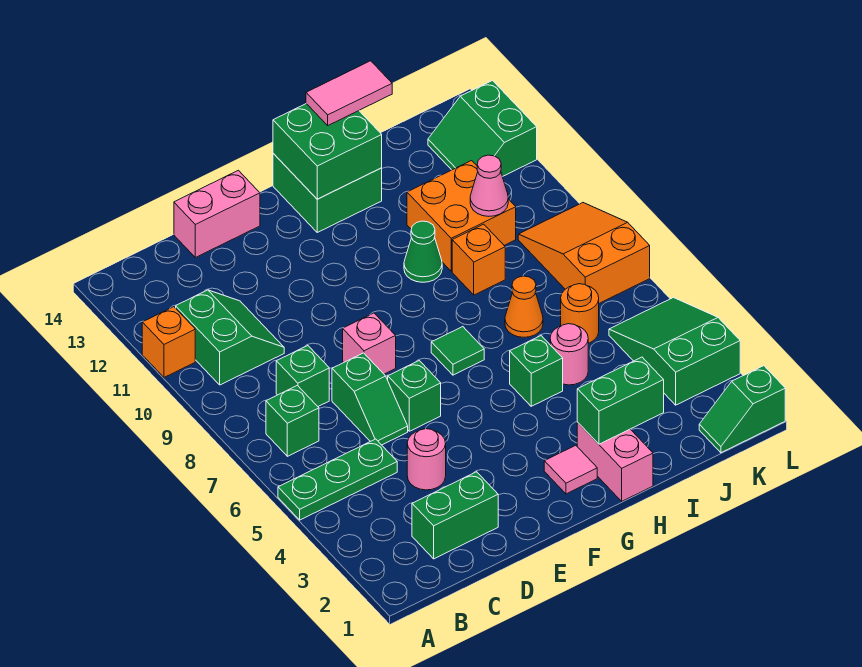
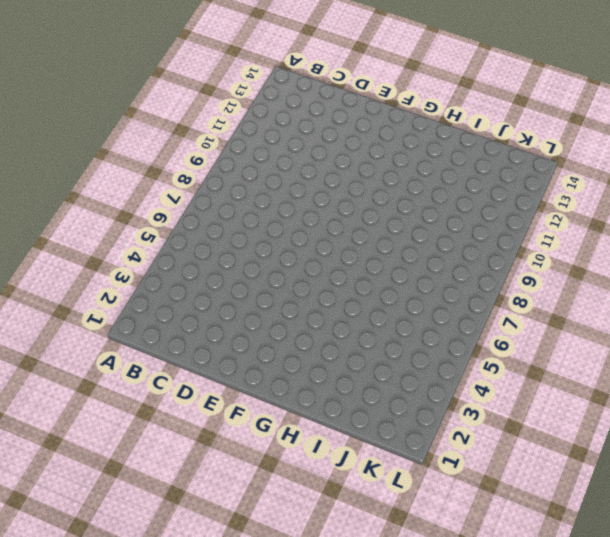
none -> green 1x3 plate [278,439,397,520]
none -> orange 1x1 brick [142,307,195,377]
none -> green 1x1 brick [266,385,319,456]
none -> green 2x2 slope [176,290,284,385]

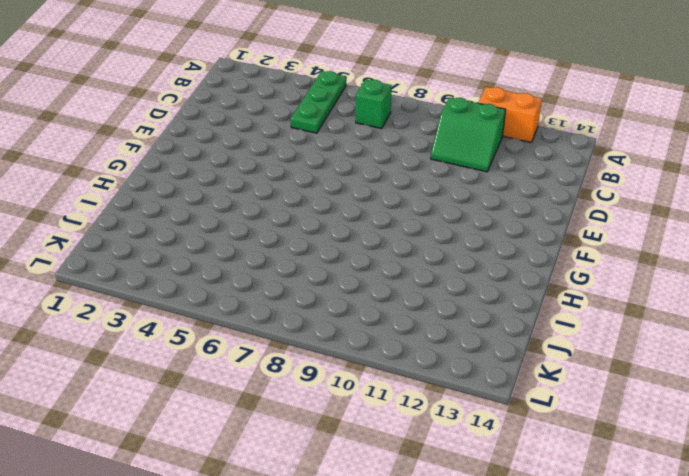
orange 1x2 brick [478,87,542,142] -> orange 1x1 brick [142,307,195,377]
none -> green 1x2 brick [412,472,498,559]
none -> green 1x1 brick [276,346,329,406]
none -> pink 1x1 round brick [407,429,446,490]
none -> green 1x2 slope [332,353,408,445]

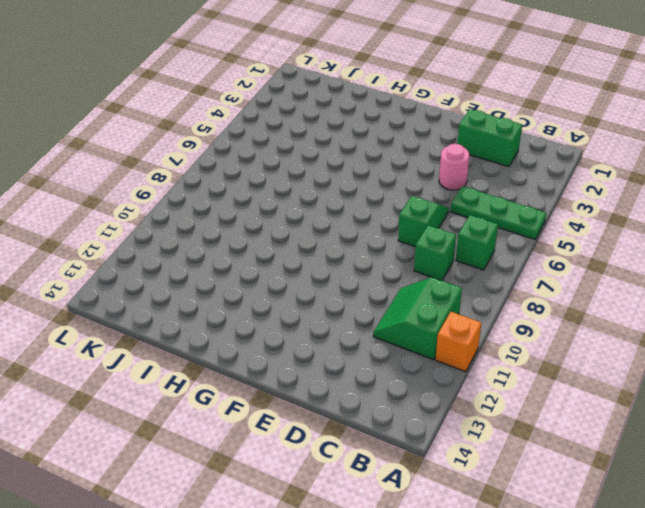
none -> pink 1x2 brick [174,170,260,257]
none -> green 1x1 brick [388,361,441,431]
none -> pink 1x1 brick [343,313,396,374]
none -> pink 1x1 tile [544,445,597,494]

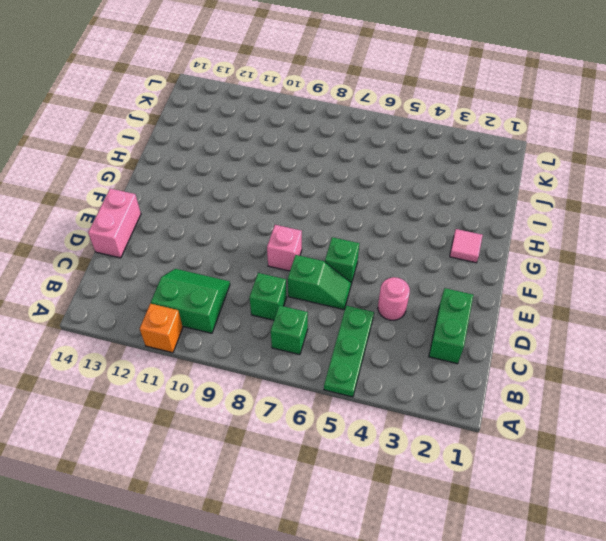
none -> green 1x1 tile [431,327,484,375]
none -> green 2x2 brick [273,154,382,232]
none -> pink 1x2 brick [577,422,653,501]
none -> green 1x1 brick [510,336,563,406]

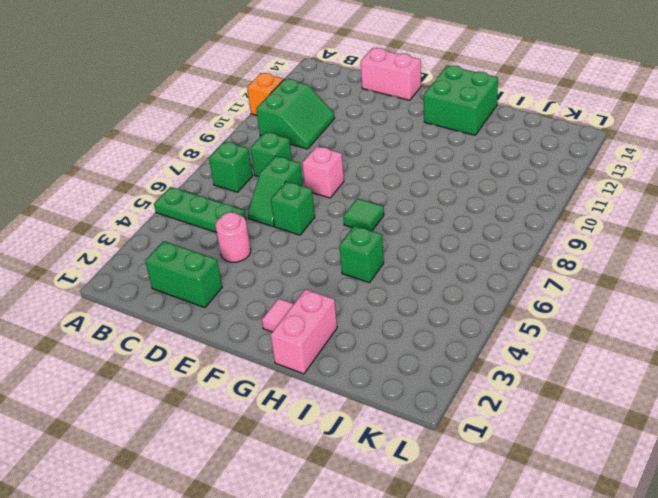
none -> green 1x1 cone [404,221,442,282]
none -> pink 1x1 round brick [550,324,588,385]
none -> orange 1x1 cone [505,276,543,337]
none -> orange 1x1 brick [452,224,505,295]

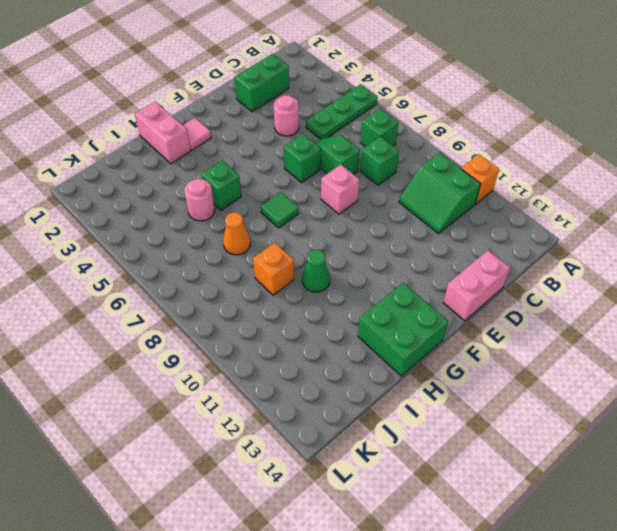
none -> orange 2x2 brick [407,161,516,271]
none -> orange 1x1 round brick [561,284,599,343]
none -> green 1x2 slope [699,366,785,453]
none -> green 2x3 slope [609,298,740,405]

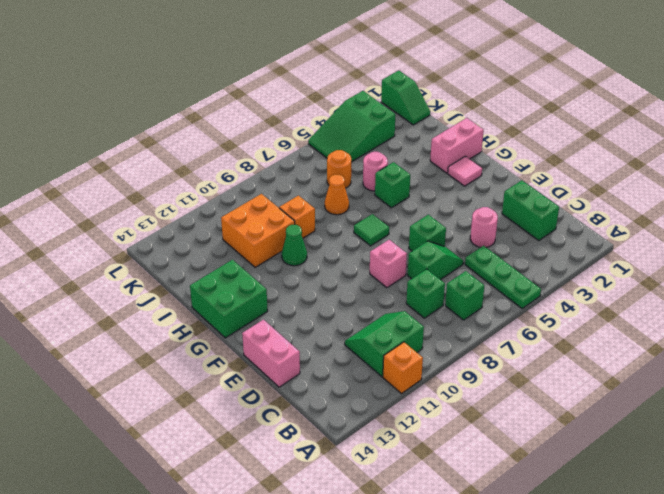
none -> orange 2x3 slope [518,203,650,303]
none -> green 2x2 slope [428,81,537,176]
none -> green 2x2 brick [273,104,382,199]
none -> green 1x2 brick [577,357,664,444]

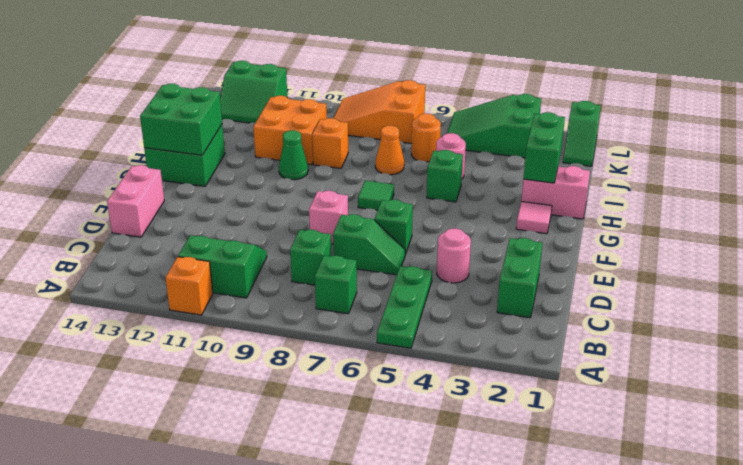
none -> pink 1x1 cone [470,155,508,216]
none -> pink 1x2 tile [306,61,392,125]

